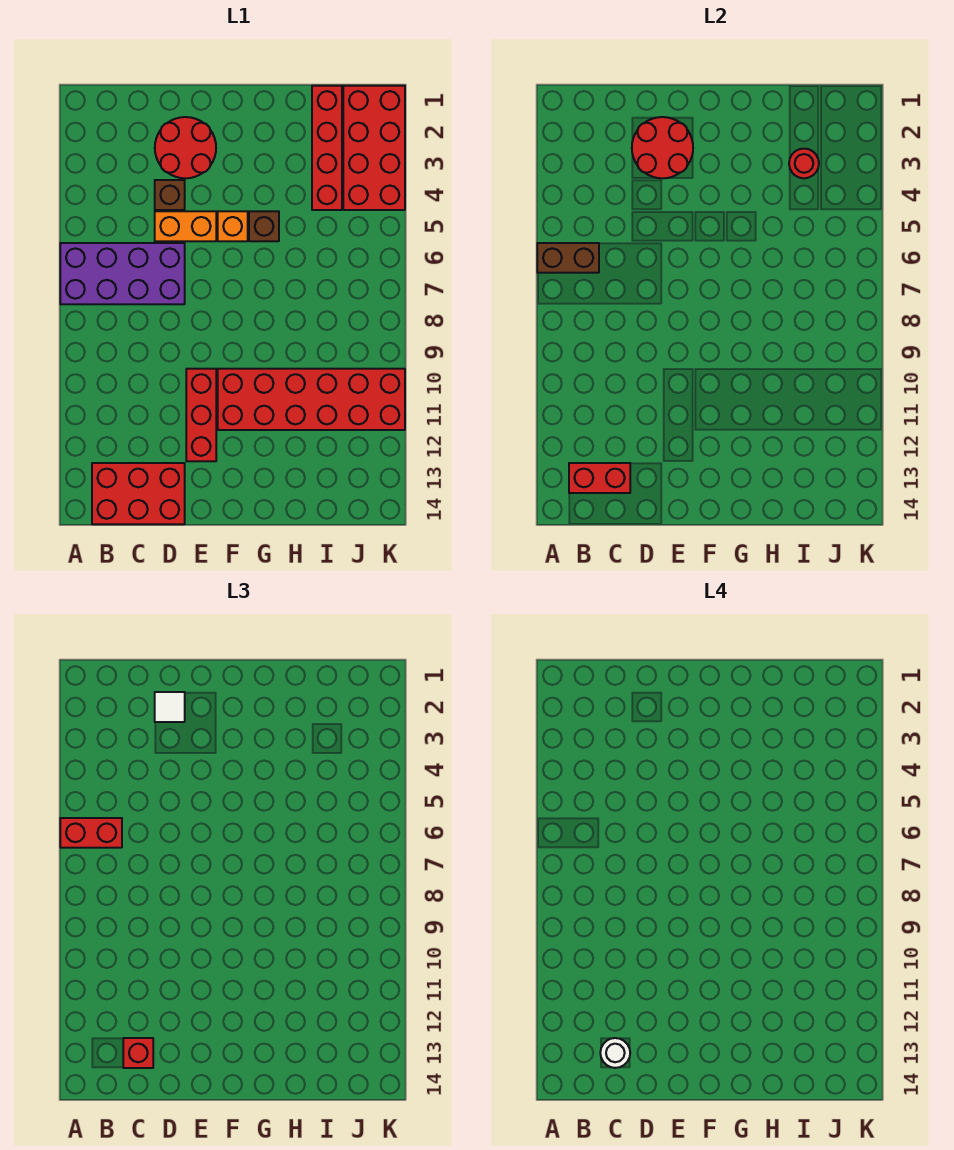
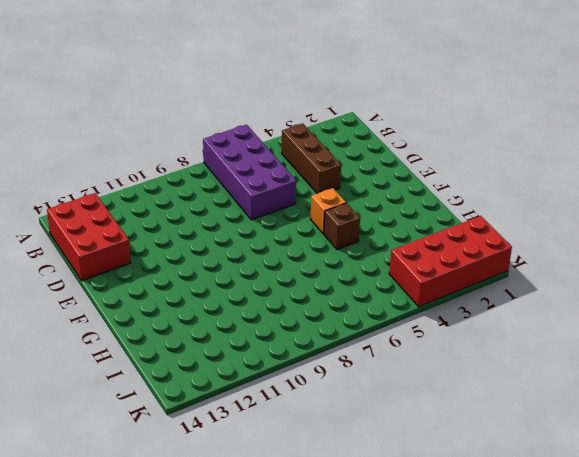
brown 1x3 brick [282,123,341,193] -> brown 1x1 brick [155,180,185,210]
none -> red 2x2 round brick [155,117,216,178]
none -> orange 1x2 brick [155,211,216,241]
none -> red 1x3 brick [186,369,216,461]

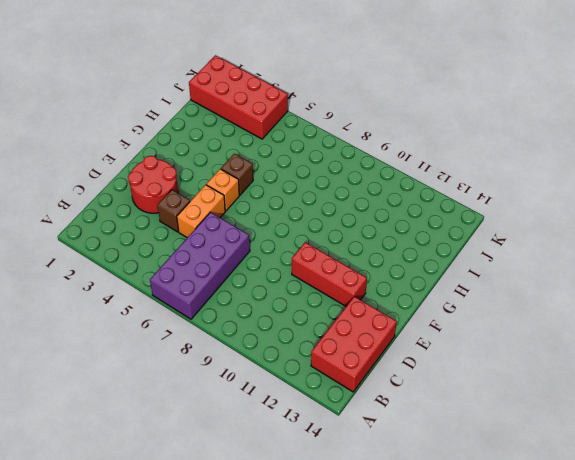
none -> red 2x6 brick [218,369,405,430]
none -> red 1x4 brick [312,86,342,210]
none -> brown 1x2 brick [537,243,599,273]

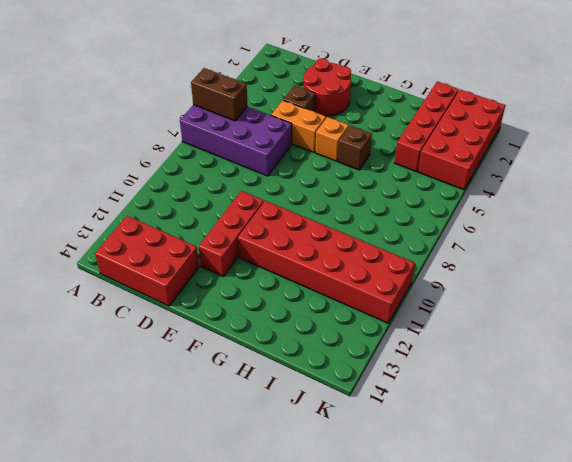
none -> red 1x2 brick [569,463,630,493]
none -> red 2x2 round brick [632,117,693,178]
none -> red 1x1 round brick [789,149,819,178]

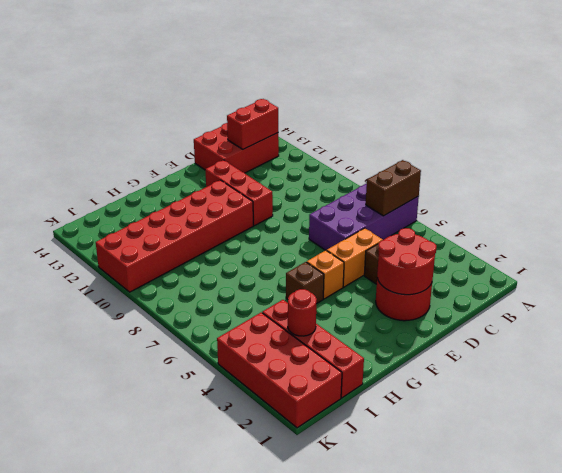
none -> red 1x2 brick [60,818,122,848]
none -> red 1x1 brick [123,1038,153,1068]
none -> white 1x1 tile [155,692,185,722]

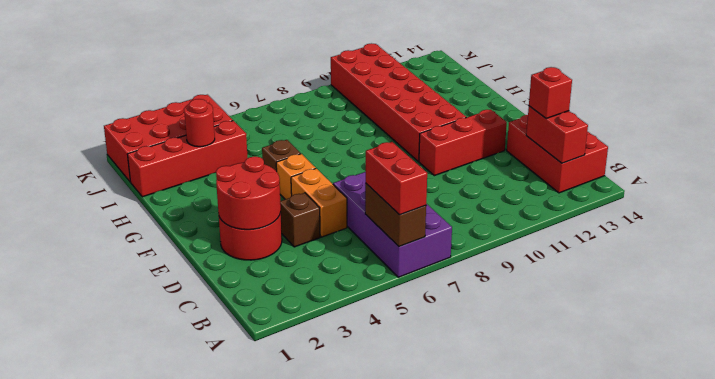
none -> white 1x1 tile [155,692,185,722]
none -> white 1x1 round brick [600,1038,630,1068]

